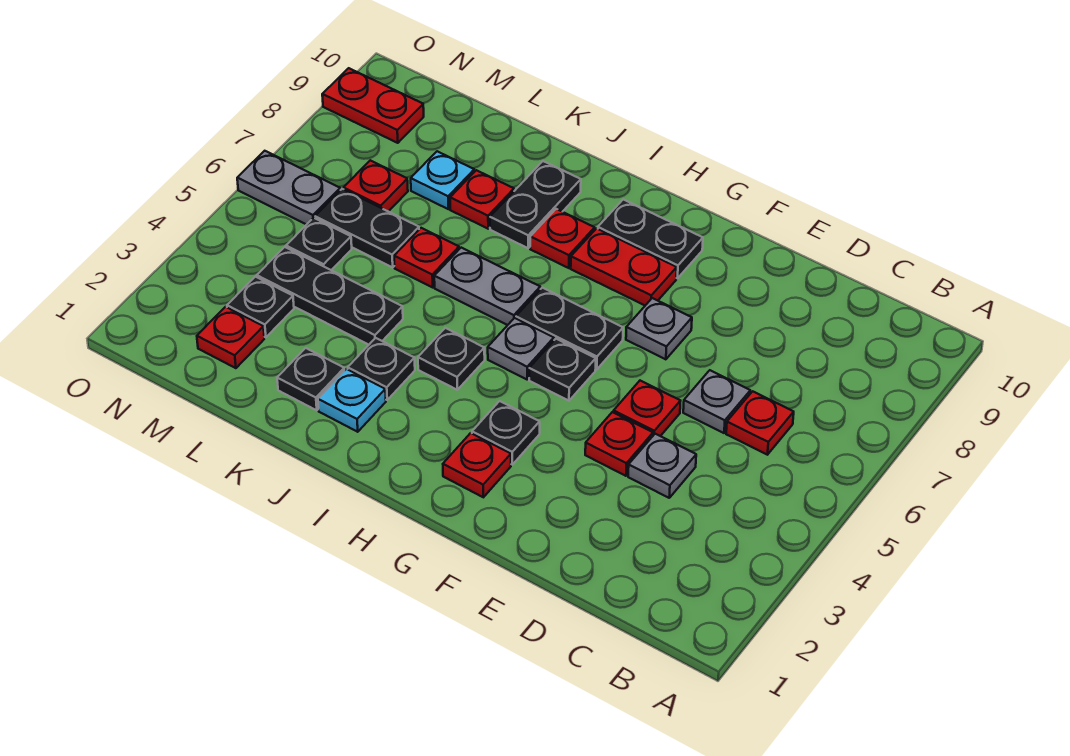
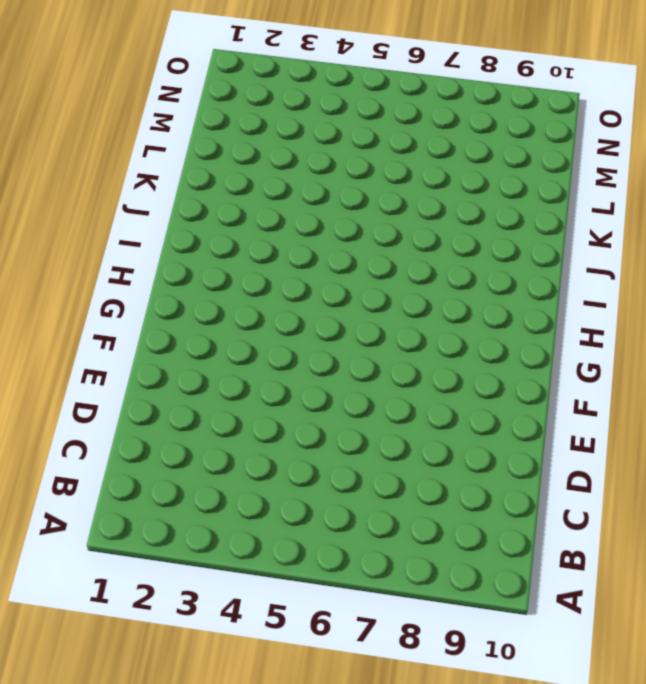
none -> red 1x1 plate [726,391,794,455]
none -> grey 1x1 plate [628,434,696,498]
none -> grey 1x1 plate [683,370,750,433]
none -> red 1x1 plate [585,412,653,476]

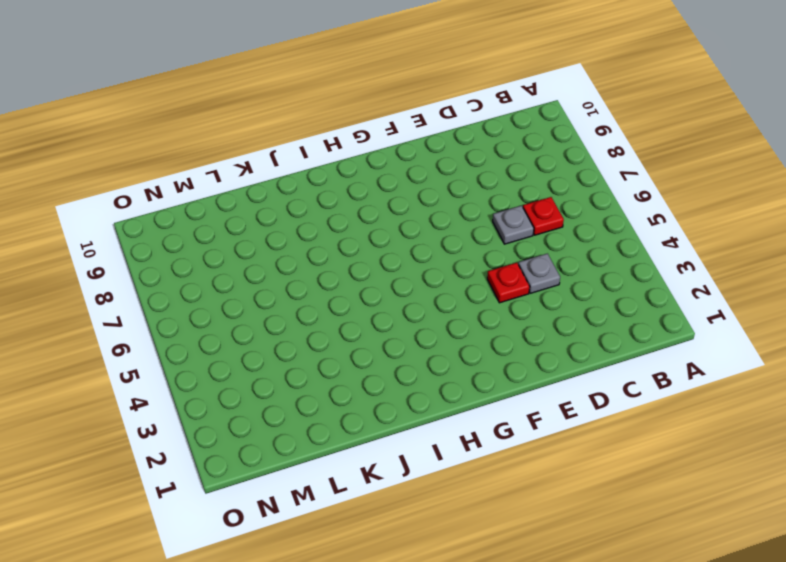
none -> red 1x1 plate [614,381,680,436]
none -> grey 1x1 plate [626,298,692,359]
none -> red 1x1 plate [443,433,511,497]
none -> black 1x1 plate [472,401,540,464]

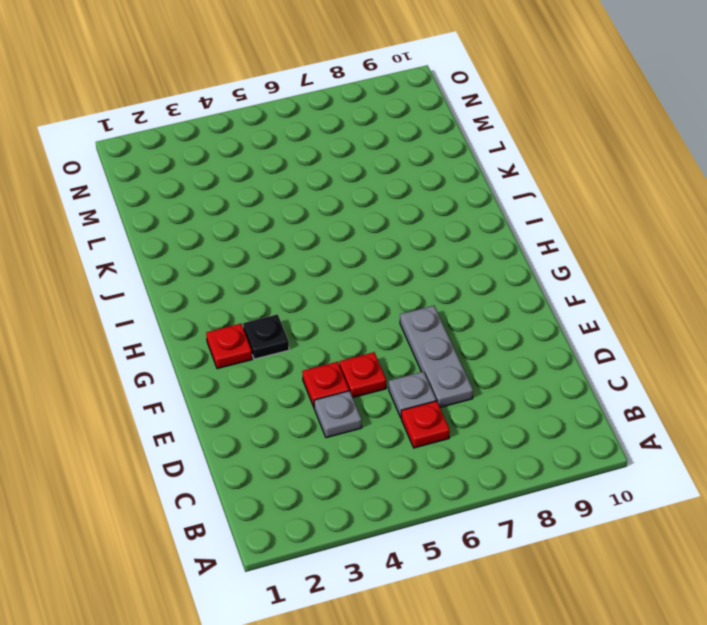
grey 1x3 plate [400,306,473,407] -> grey 1x1 plate [626,298,692,359]
none -> black 1x1 plate [529,339,596,401]
none -> black 1x2 plate [516,288,623,369]
none -> red 1x2 plate [571,228,677,305]
none -> black 1x2 plate [598,199,703,278]

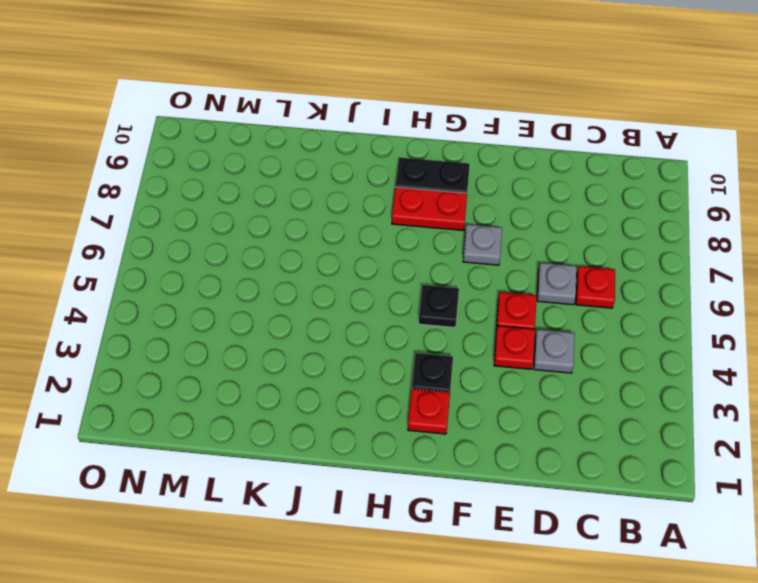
none -> black 1x2 plate [516,288,623,369]
none -> grey 1x1 plate [488,318,554,379]
none -> black 1x1 plate [418,328,485,390]
none -> grey 1x2 plate [434,248,540,325]

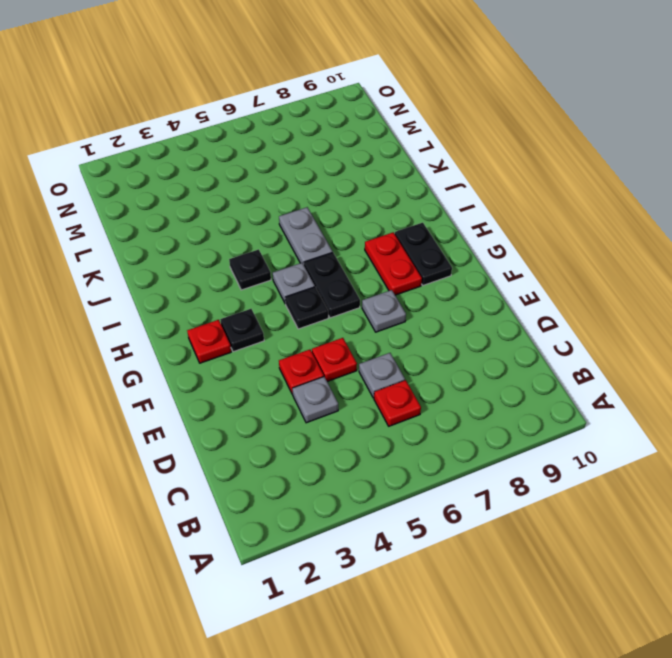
none -> red 1x1 plate [530,209,595,268]
none -> cyan 1x1 plate [318,369,386,432]
none -> black 1x1 plate [348,338,415,400]
none -> black 1x2 plate [490,161,581,248]

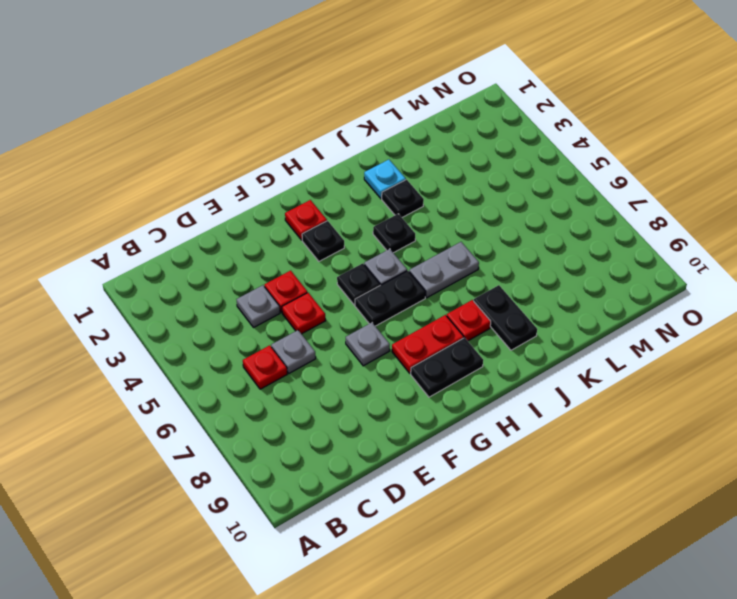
none -> black 1x1 plate [277,348,344,410]
none -> black 1x3 plate [257,247,403,345]
none -> red 1x1 plate [394,228,459,287]
none -> red 1x1 plate [450,170,514,229]

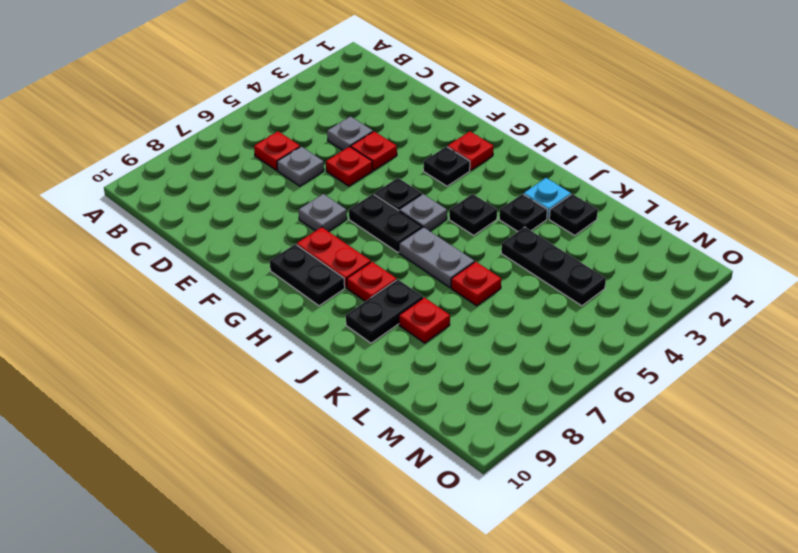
none -> black 1x2 plate [315,189,419,267]
none -> cyan 1x1 plate [411,151,474,209]
none -> red 1x1 plate [197,307,264,368]
none -> black 1x1 plate [227,277,294,337]

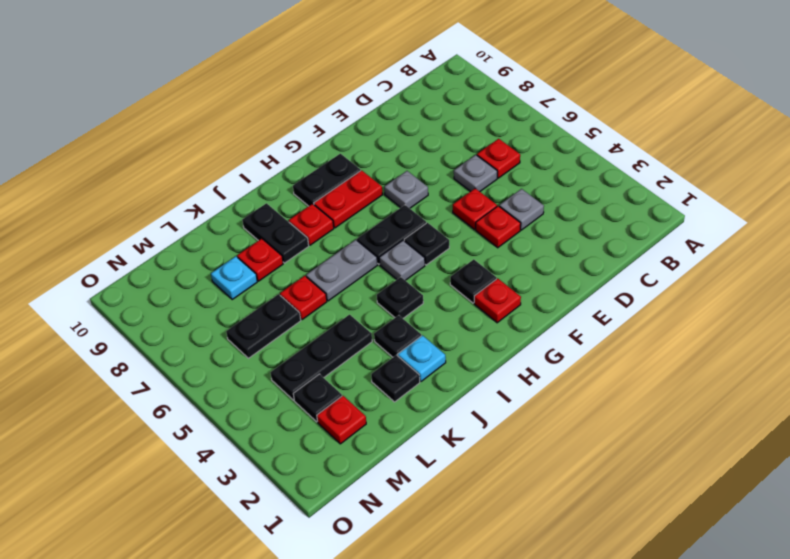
none -> black 1x1 plate [286,218,352,270]
none -> red 1x1 plate [343,160,408,212]
none -> grey 1x2 plate [237,151,340,225]
none -> red 1x2 plate [322,68,424,143]

